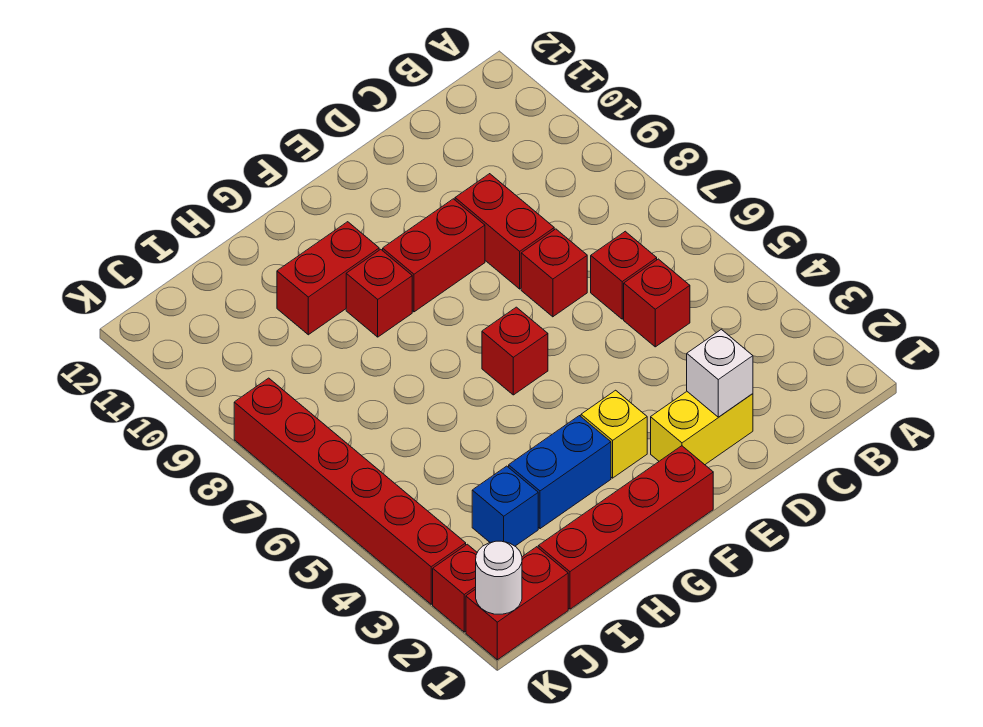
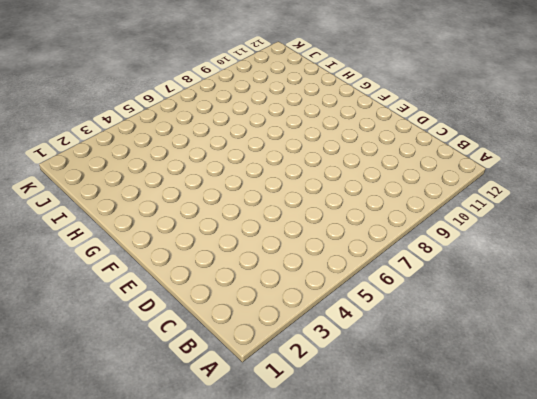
none -> red 1x1 brick [624,259,690,347]
none -> red 1x1 brick [591,231,657,319]
none -> yellow 1x2 brick [651,392,753,465]

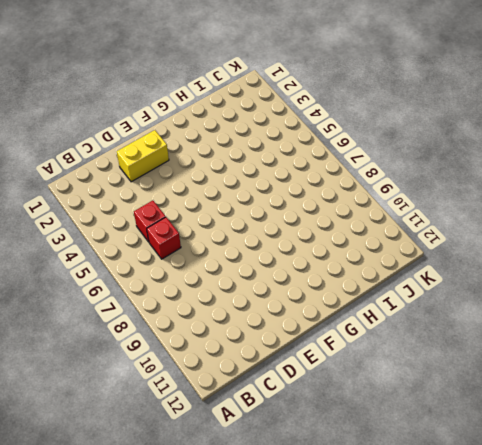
none -> red 1x1 brick [521,229,587,317]
none -> red 1x2 brick [455,174,554,289]
none -> red 1x2 brick [383,199,485,312]

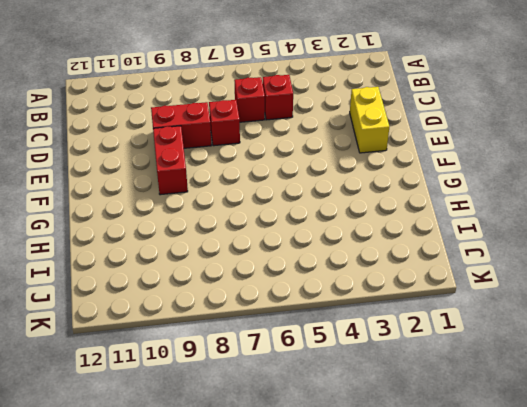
none -> red 1x4 brick [538,446,713,609]
none -> yellow 1x1 brick [581,390,647,478]
none -> red 1x1 brick [482,307,548,395]

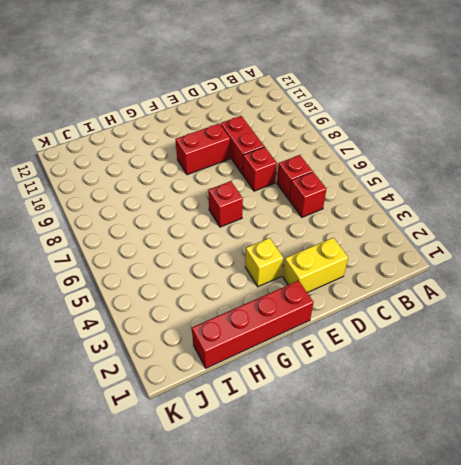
none -> blue 1x2 brick [509,416,611,529]
none -> red 1x1 brick [346,249,412,337]
none -> red 1x2 brick [277,222,379,335]

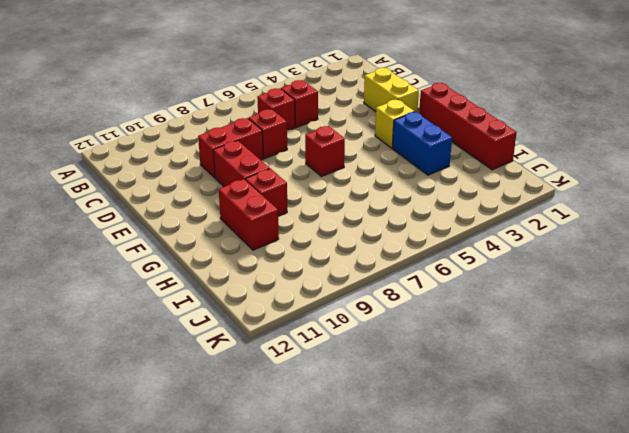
none -> blue 1x1 brick [472,466,538,546]
none -> red 1x2 brick [466,547,568,660]
none -> red 1x1 brick [433,544,477,632]

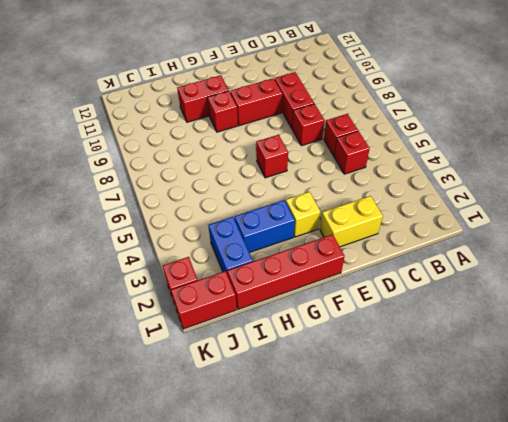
blue 1x2 brick [208,217,253,275] -> blue 1x1 brick [472,466,538,546]
none -> red 1x6 brick [234,378,466,604]
none -> white 1x1 brick [687,329,753,417]
none -> white 1x1 round brick [476,541,522,614]

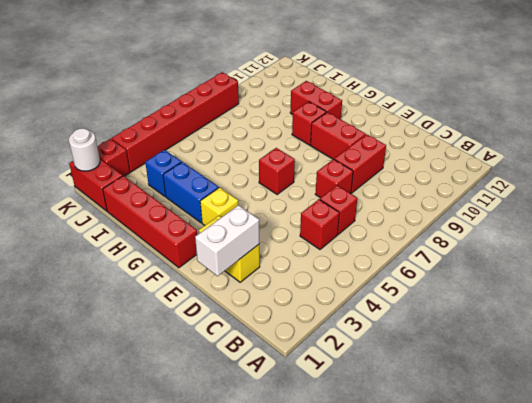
white 1x2 brick [195,205,259,276] -> white 1x1 brick [687,329,753,417]

